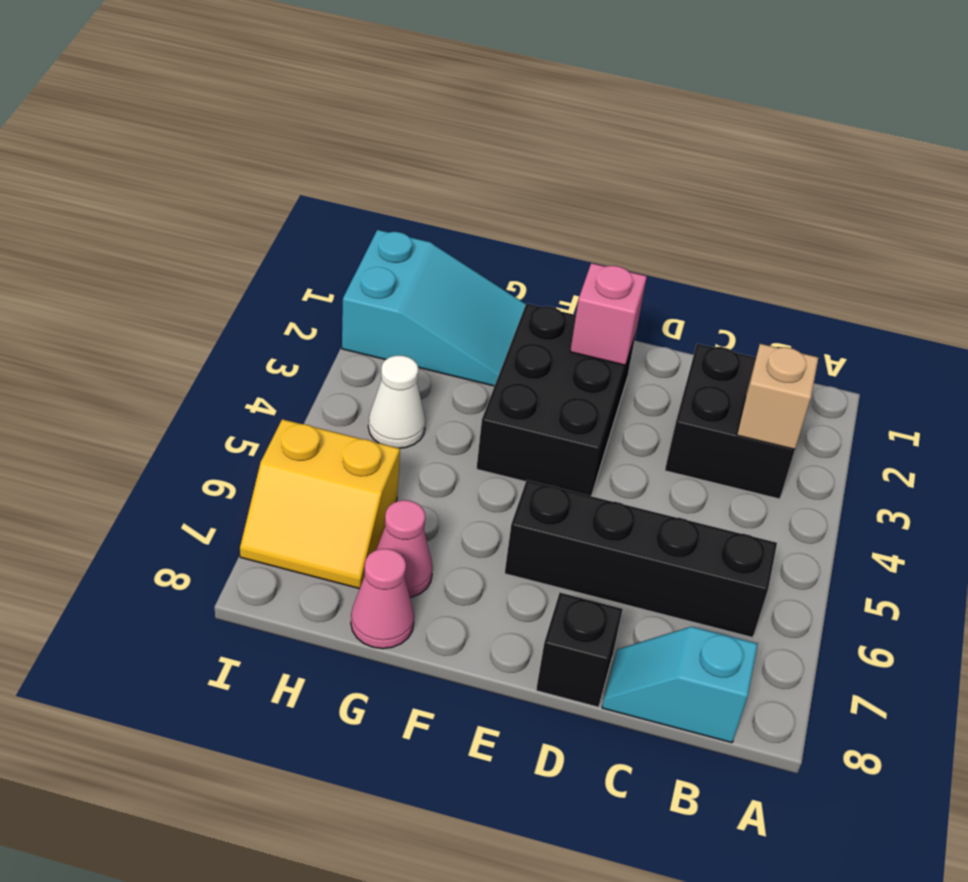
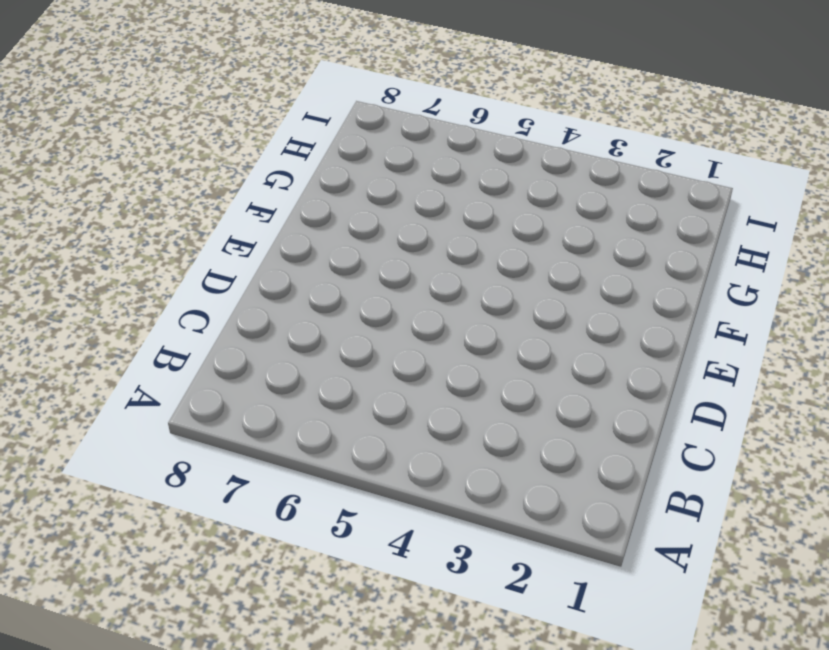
none -> black 2x2 brick [665,344,795,499]
none -> black 1x4 brick [505,480,777,638]
none -> cyan 1x2 slope [602,627,758,743]

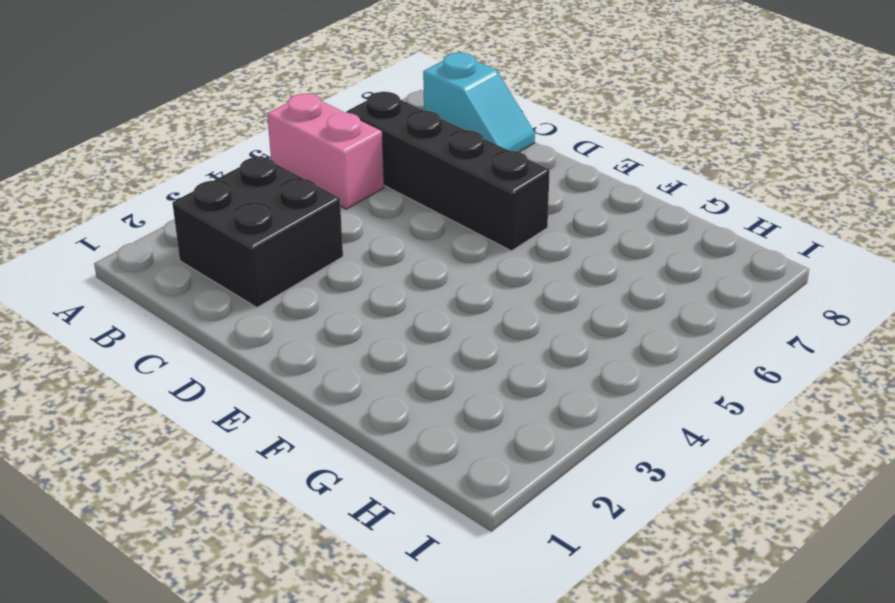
pink 1x2 brick [267,94,384,209] -> none
none -> black 1x1 brick [536,593,623,707]
none -> black 2x3 brick [477,303,636,496]
none -> cyan 2x3 slope [342,230,526,386]

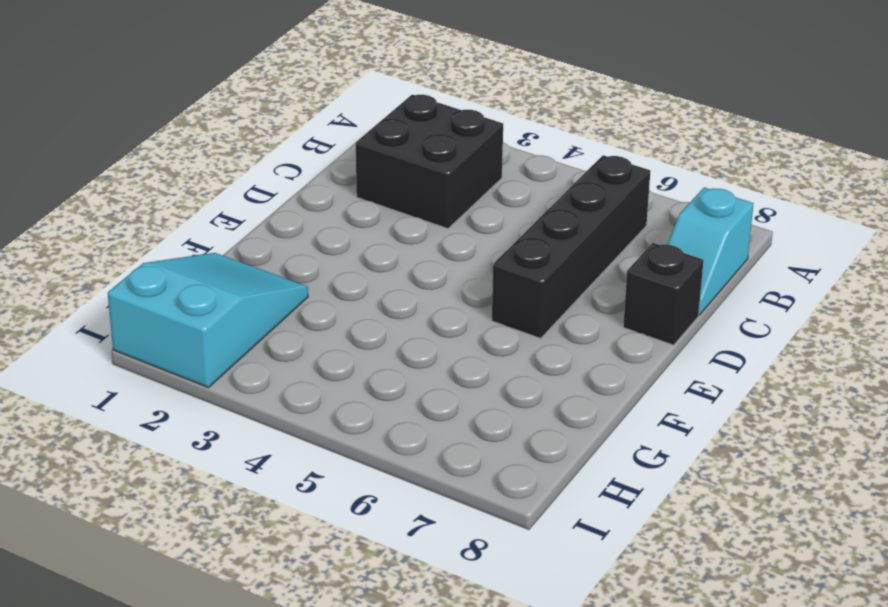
none -> black 2x3 brick [477,303,636,496]
none -> pink 1x1 cone [376,500,433,598]
none -> pink 1x1 cone [351,549,414,649]

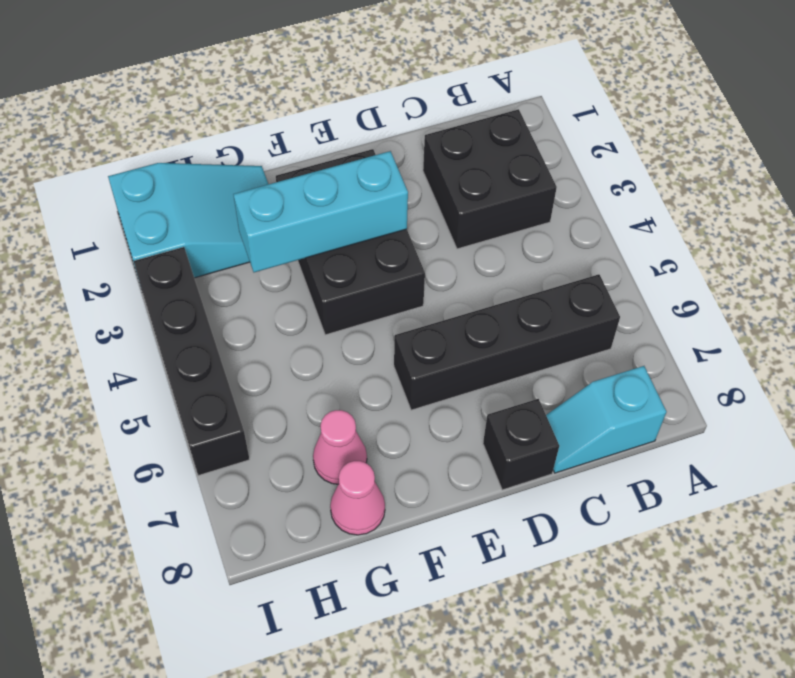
cyan 1x3 brick [233,151,408,272] -> none
black 1x4 brick [134,247,250,476] -> yellow 2x2 slope [240,419,400,589]
none -> white 1x1 cone [368,356,425,448]
none -> tan 1x1 brick [737,344,818,449]
none -> pink 1x1 brick [570,263,647,365]

